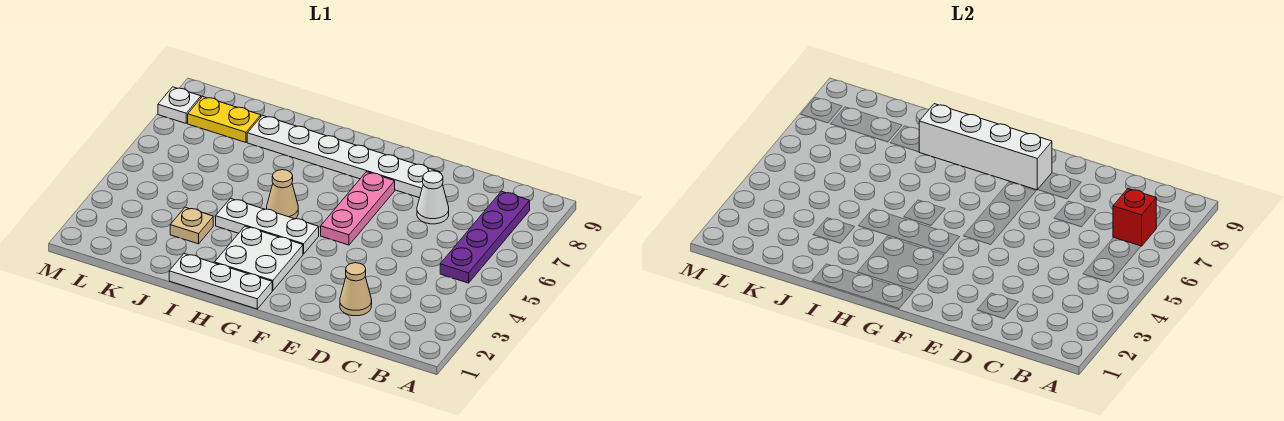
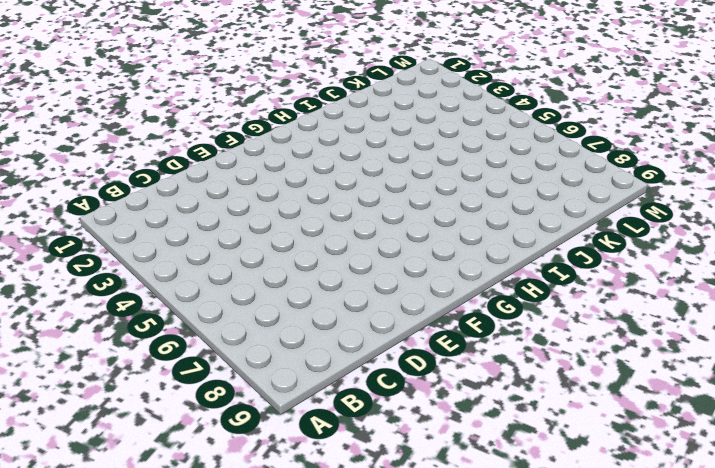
none -> purple 1x4 plate [440,191,530,283]
none -> tan 1x1 cone [340,263,372,316]
none -> white 1x1 cone [417,171,449,224]

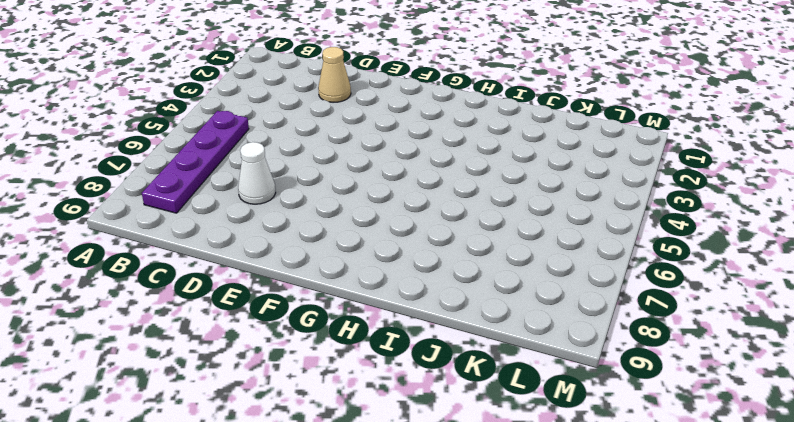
none -> white 1x6 plate [247,115,440,198]
none -> pink 1x3 plate [321,172,395,245]
none -> white 1x3 plate [169,254,272,309]

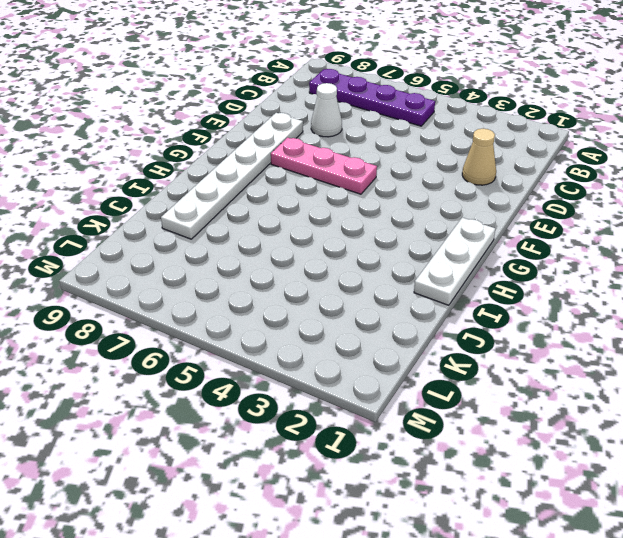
none -> white 2x2 plate [215,226,303,291]
none -> white 1x3 plate [216,198,319,254]
none -> tan 1x1 cone [267,170,298,219]

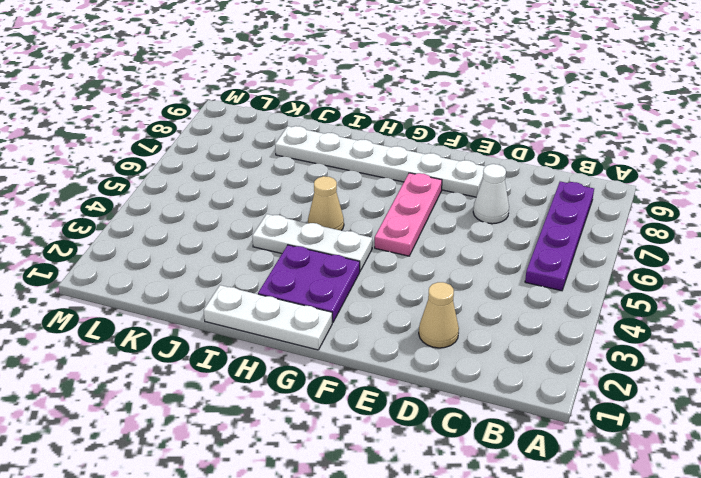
purple 2x2 plate [258,245,360,323] -> white 2x2 plate [215,226,303,291]
none -> tan 1x1 plate [170,207,213,244]
none -> yellow 1x2 plate [188,96,261,142]
none -> white 1x1 plate [158,87,201,123]

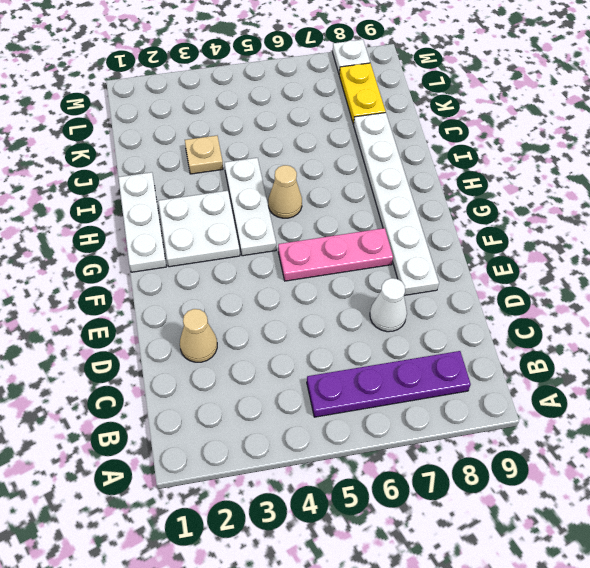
none -> red 1x1 brick [1113,189,1156,246]
none -> white 1x4 brick [919,104,1052,190]

